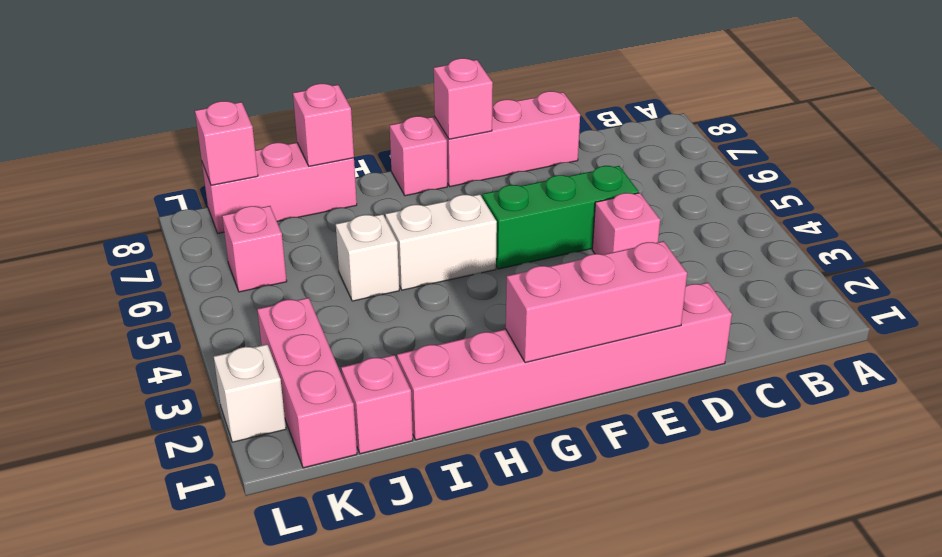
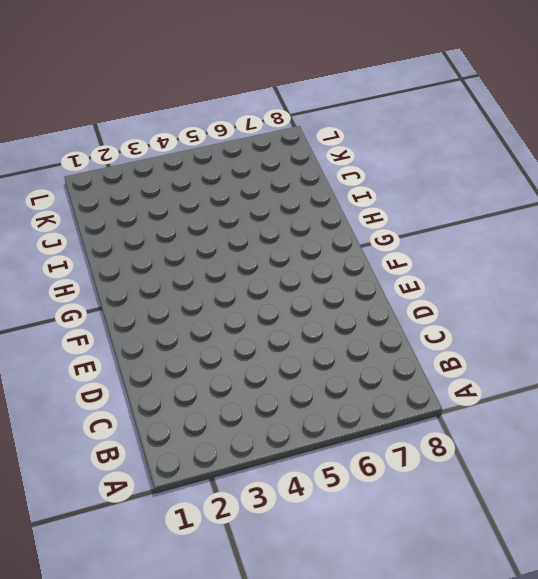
none -> pink 1x6 brick [397,282,732,440]
none -> pink 1x1 brick [592,193,660,255]
none -> green 1x3 brick [482,166,639,269]

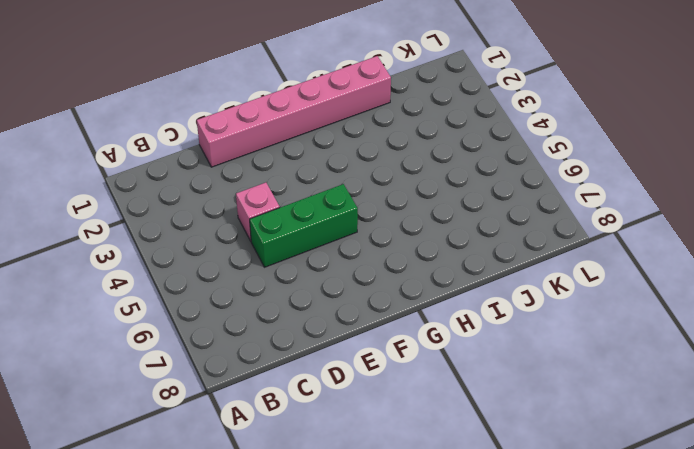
none -> pink 1x3 brick [435,91,580,187]
none -> white 1x2 brick [385,194,497,290]
none -> pink 1x1 brick [390,116,447,196]

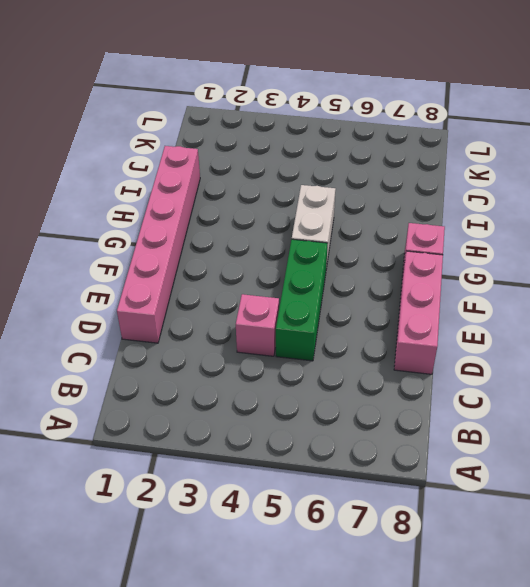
none -> white 1x1 brick [336,214,399,301]
none -> pink 1x3 brick [202,143,357,233]
none -> pink 1x1 brick [341,355,413,454]

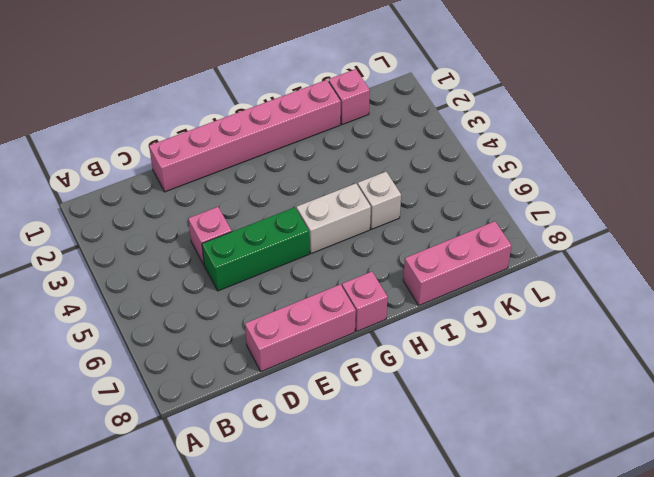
none -> pink 1x3 brick [257,298,357,468]
none -> pink 1x1 brick [222,206,287,292]
none -> white 1x1 brick [214,344,286,442]

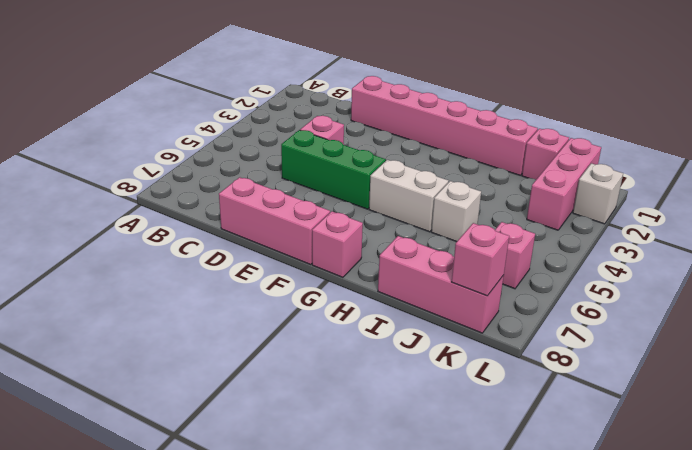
none -> pink 1x3 brick [506,241,687,363]
none -> pink 1x1 brick [434,58,493,139]
none -> pink 1x1 brick [293,84,354,166]

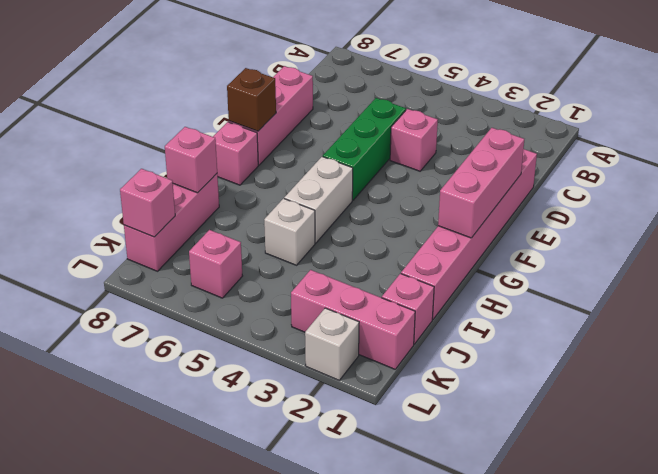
brown 1x1 brick [227,68,276,131] -> pink 1x1 brick [434,58,493,139]

